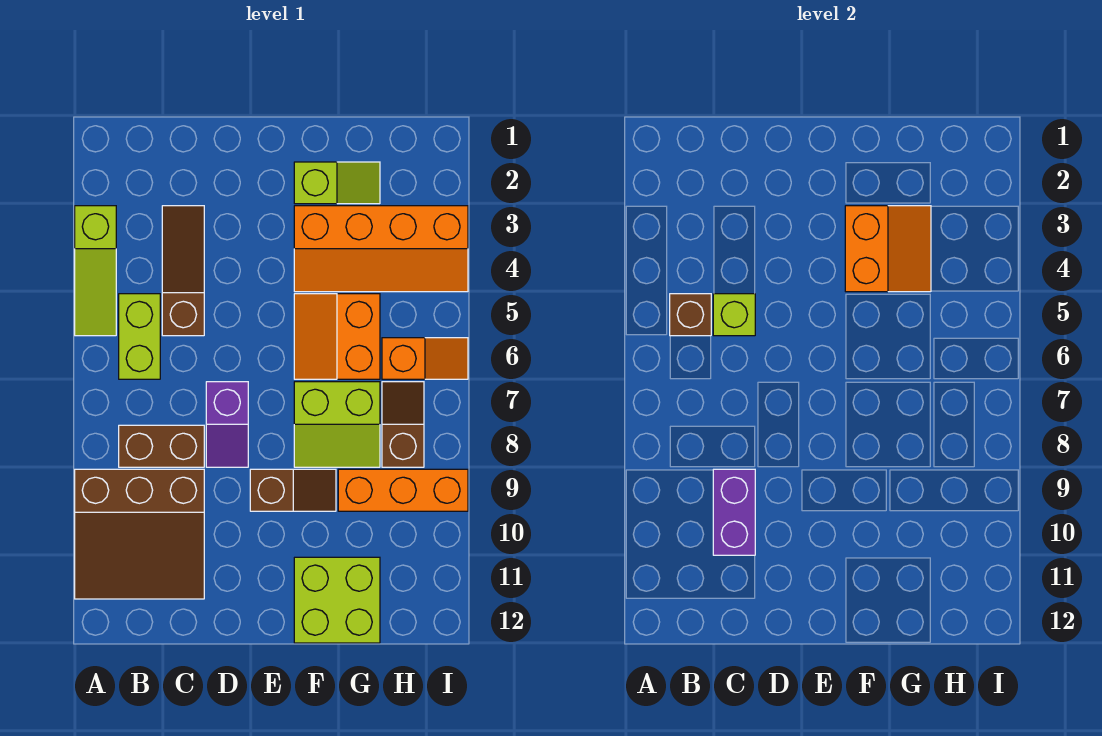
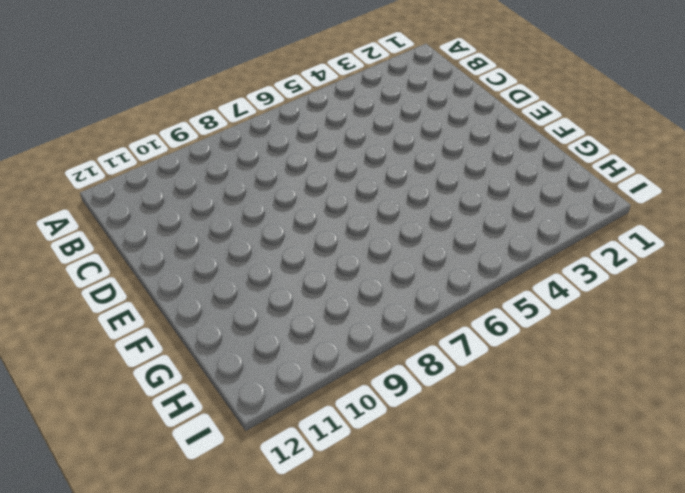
none -> lime 1x3 slope [75,206,116,336]
none -> brown 3x3 slope [75,469,204,599]
none -> lime 1x2 brick [119,294,160,379]

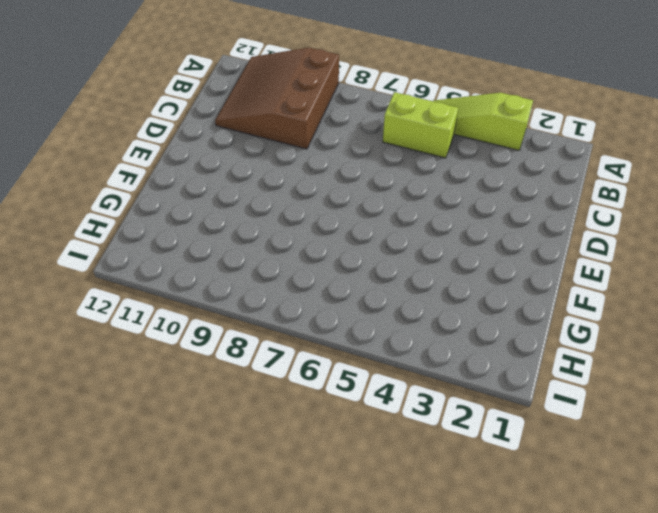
none -> brown 1x2 brick [119,425,204,467]
none -> brown 1x3 slope [162,206,204,336]
none -> purple 1x2 slope [206,382,248,467]

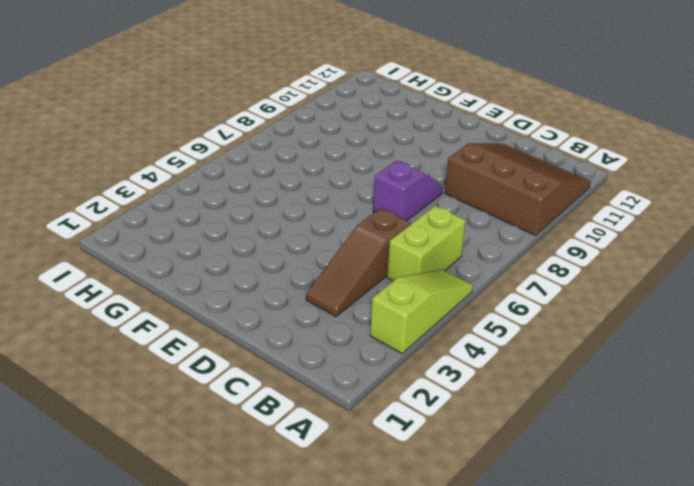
none -> brown 1x2 brick [119,425,204,467]
none -> brown 1x2 slope [250,469,336,511]
none -> lime 1x2 slope [294,162,380,204]

